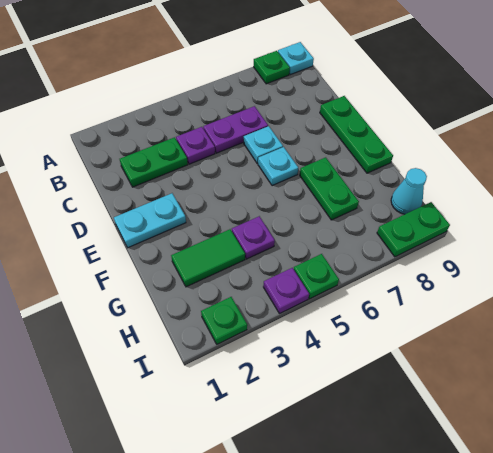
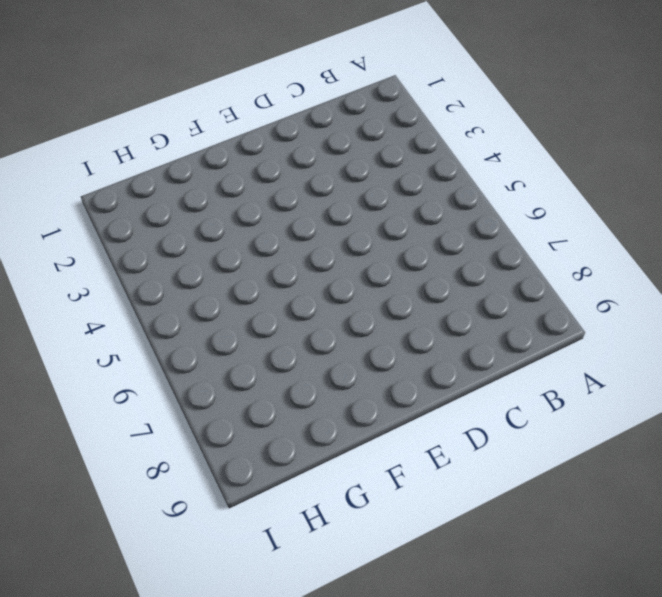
none -> green 1x1 plate [254,51,290,84]
none -> cyan 1x1 plate [278,42,314,75]
none -> green 1x2 plate [120,137,188,187]

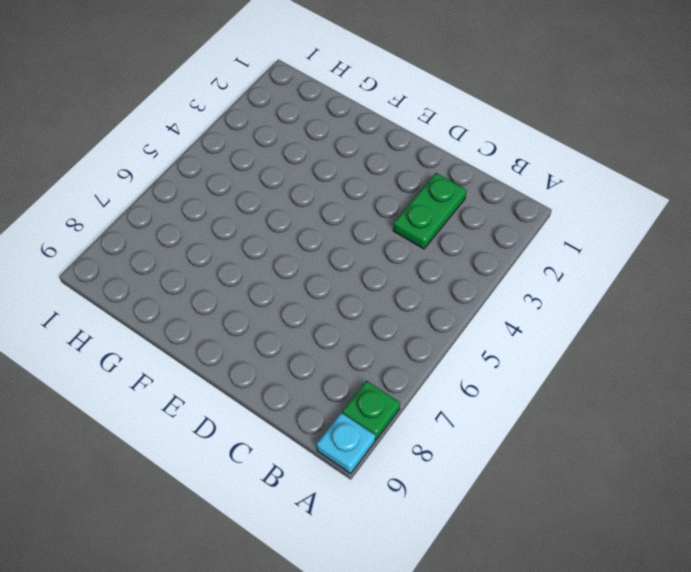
none -> purple 1x1 plate [176,127,215,164]
none -> purple 1x2 plate [203,106,268,153]
none -> cyan 1x1 plate [244,126,283,163]

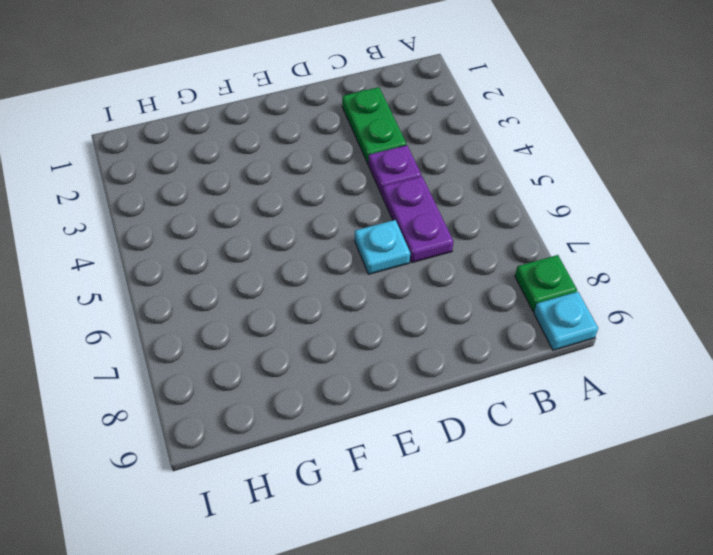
none -> green 1x3 plate [320,96,393,173]
none -> cyan 1x2 plate [114,193,186,248]
none -> cyan 1x1 plate [258,147,298,186]

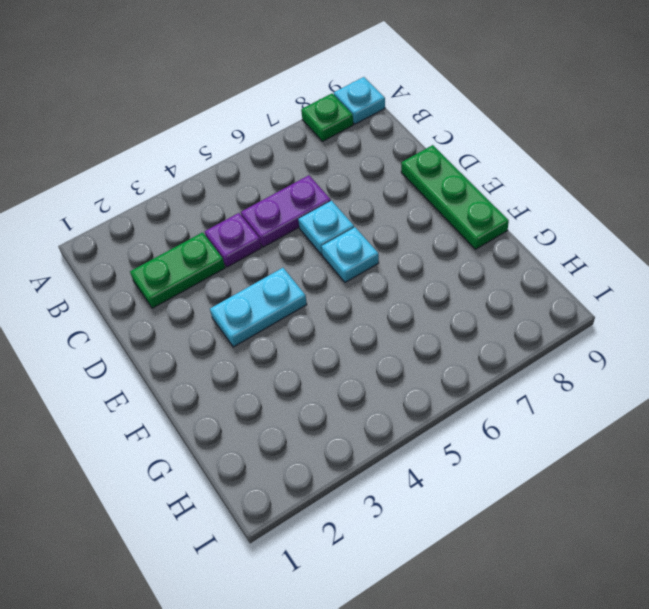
cyan 1x2 plate [210,268,307,347] -> cyan 1x2 plate moved to [114,193,186,248]
none -> green 1x2 plate [300,157,359,220]
none -> green 1x2 tile [171,229,245,287]
none -> purple 1x1 plate [232,216,275,259]

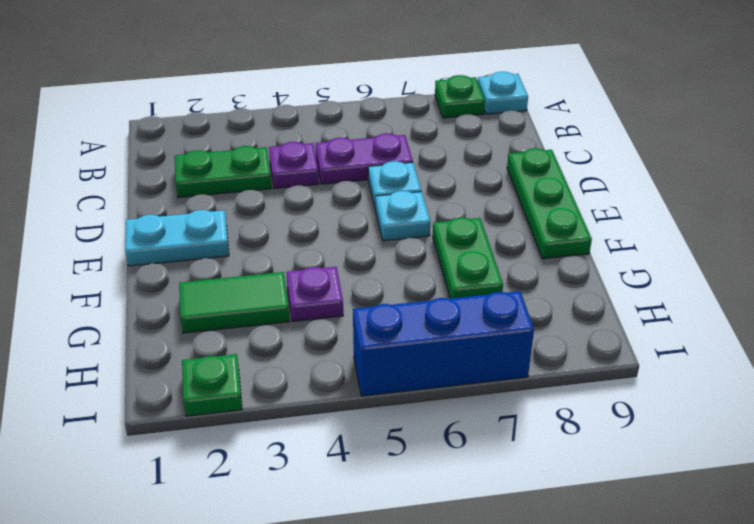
blue 1x3 brick [353,291,534,396] -> green 1x1 plate [294,254,339,299]
none -> cyan 1x1 cone [391,168,427,214]
none -> purple 1x1 plate [263,268,309,313]
none -> green 1x2 plate [377,202,450,257]

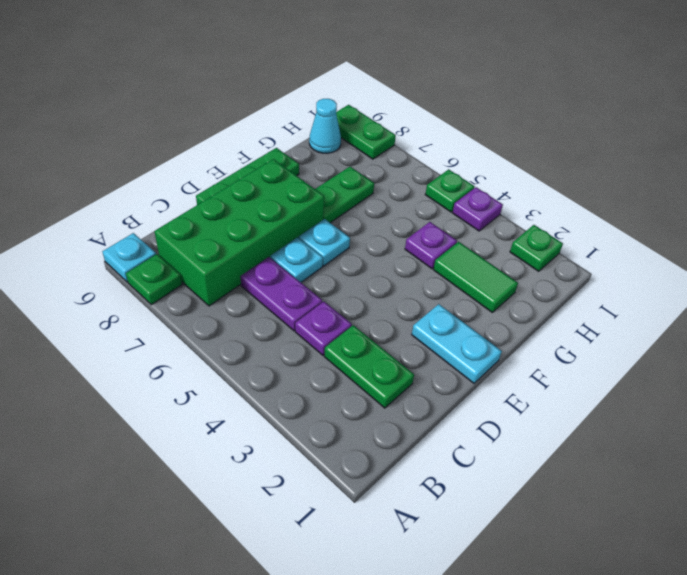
green 2x4 brick [154,159,324,306] -> none

